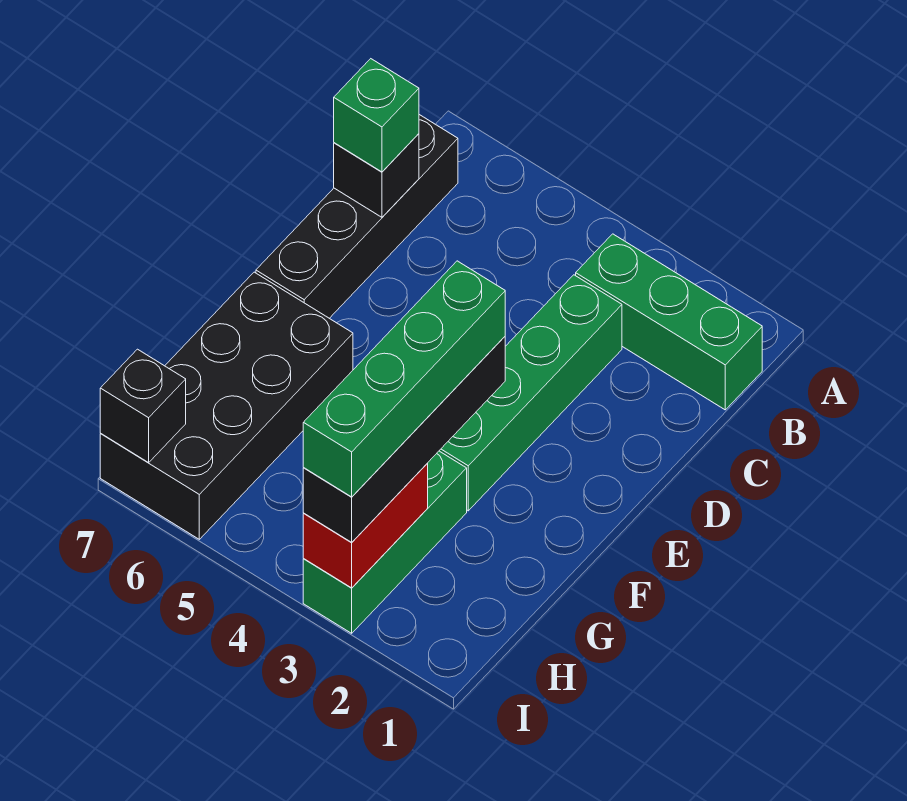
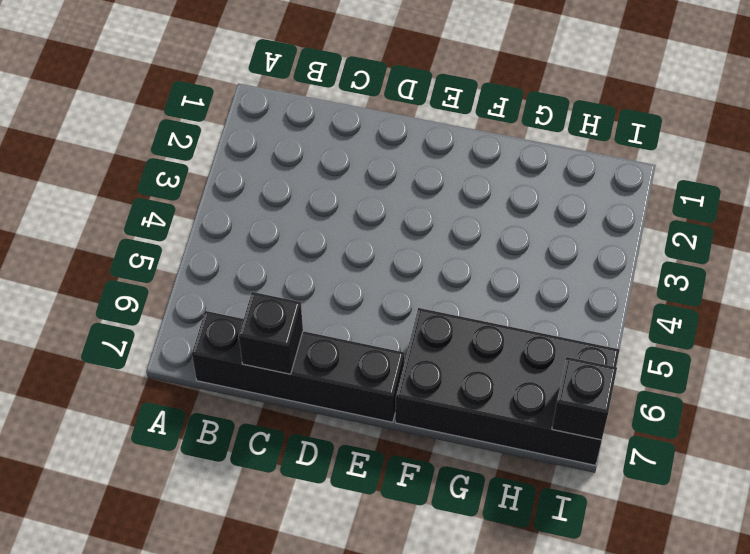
none -> green 1x3 brick [576,234,762,410]
none -> green 1x4 brick [439,275,622,511]

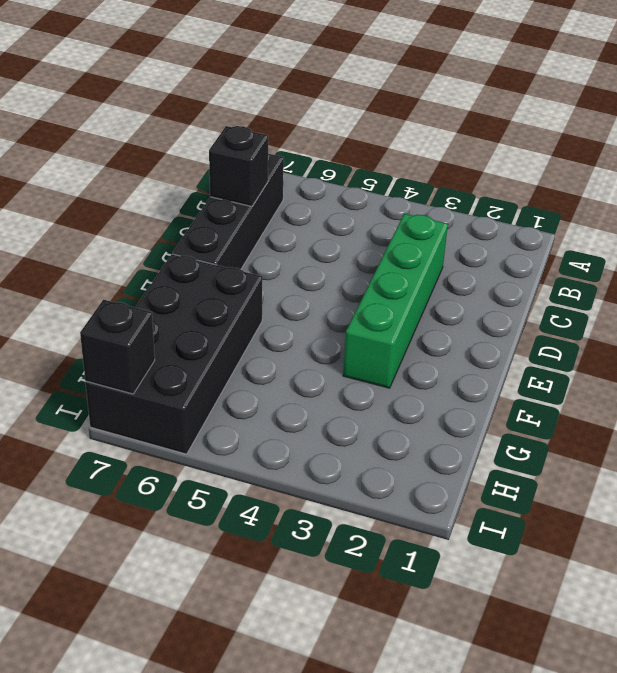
none -> green 1x3 brick [576,234,762,410]
none -> green 1x3 brick [303,451,467,633]

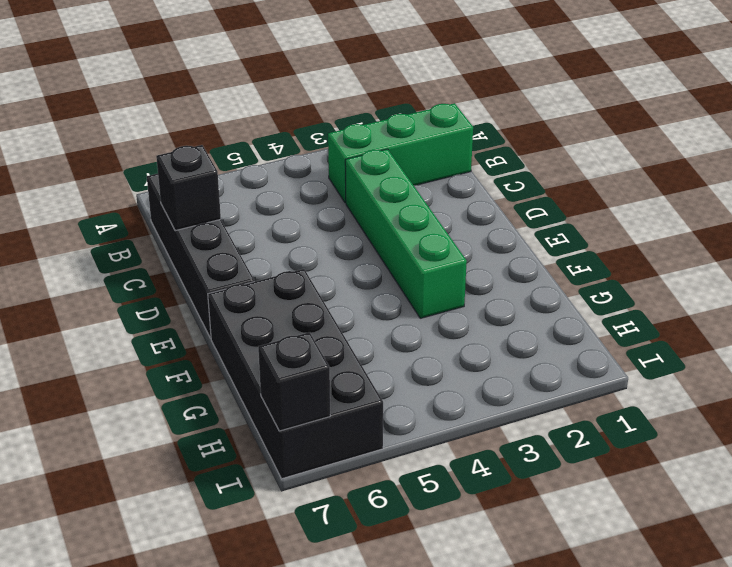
none -> green 1x3 brick [303,451,467,633]
none -> red 1x2 brick [303,464,428,588]

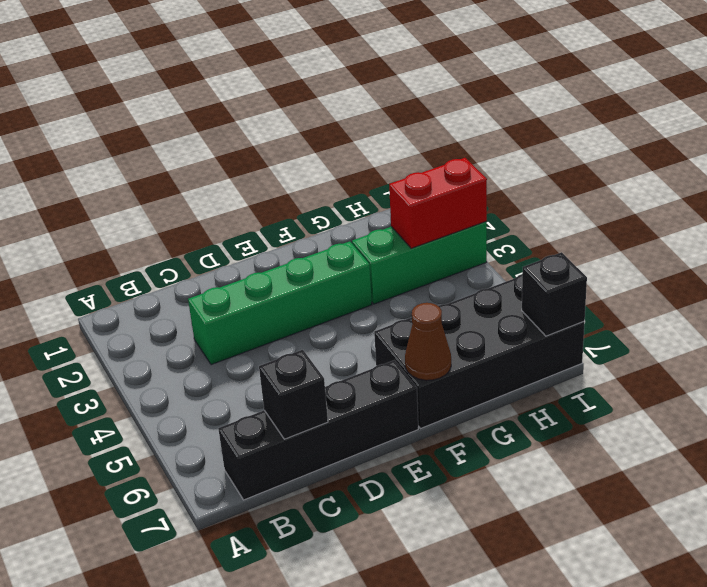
brown 1x1 cone [405,303,451,380] -> none
none -> green 1x3 brick [576,234,762,410]
none -> green 1x1 brick [334,59,419,172]

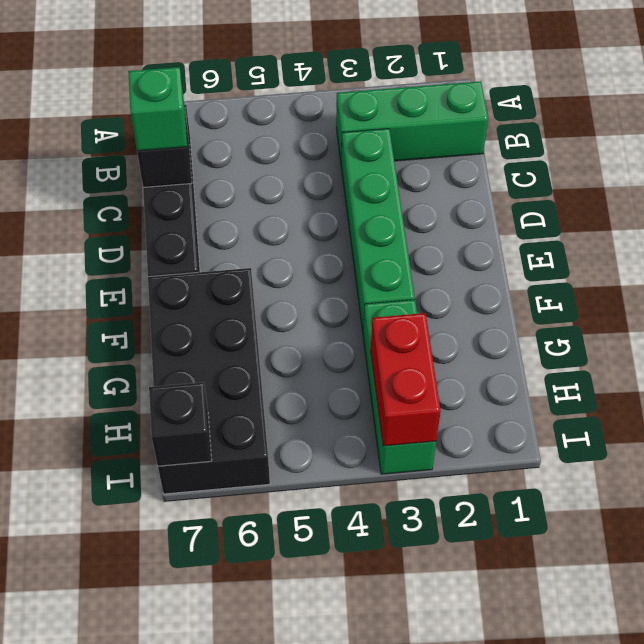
none -> black 1x4 brick [303,337,505,543]
none -> green 1x4 brick [303,261,505,497]

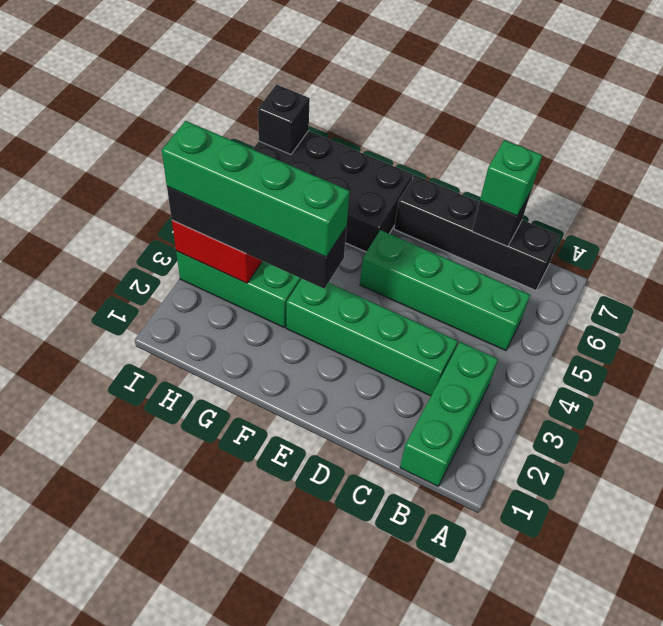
green 1x4 brick [360,230,530,351] -> none

